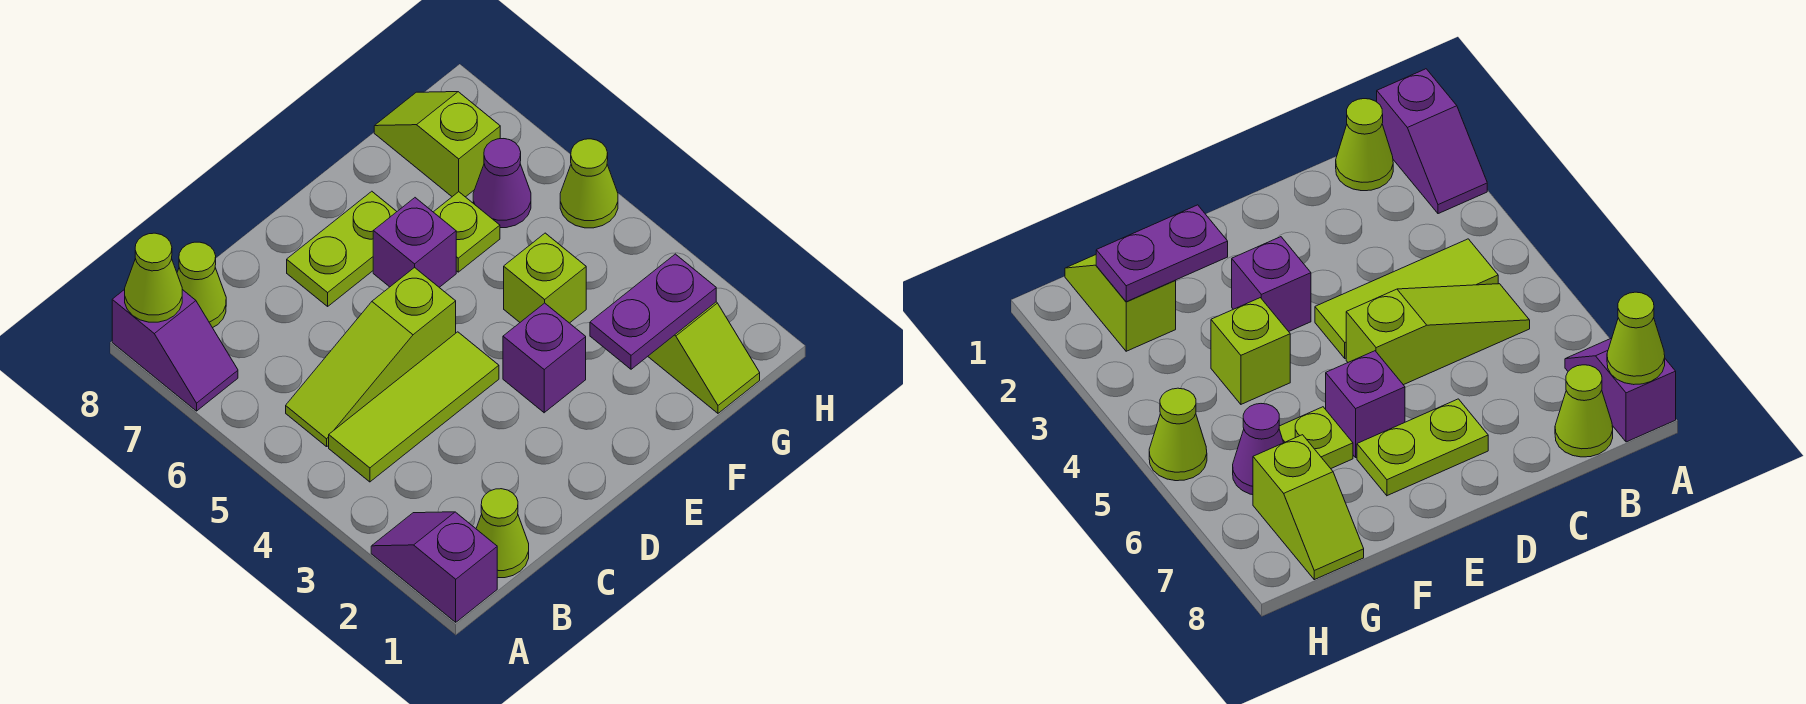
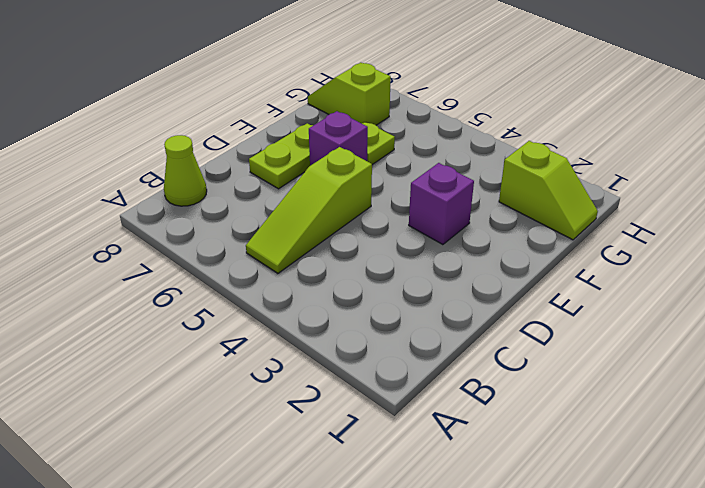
none -> purple 1x2 slope [371,512,497,622]
none -> purple 1x2 slope [112,289,238,411]
none -> lime 1x1 cone [476,489,529,578]

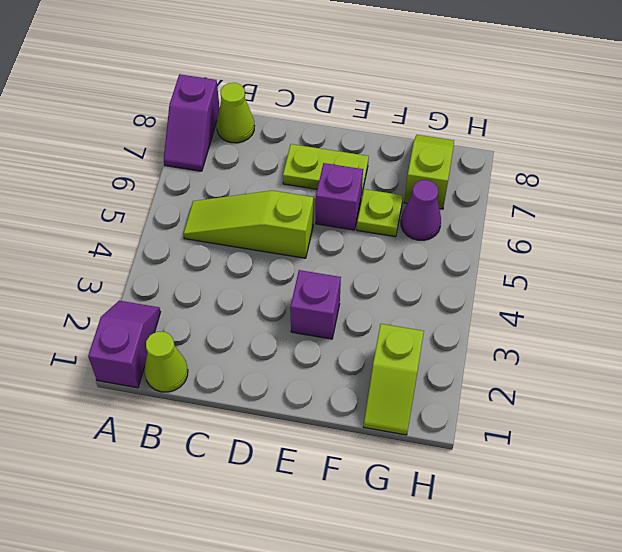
none -> lime 1x3 tile [329,332,499,482]
none -> lime 1x1 brick [504,233,586,323]
none -> lime 1x1 cone [560,139,618,228]

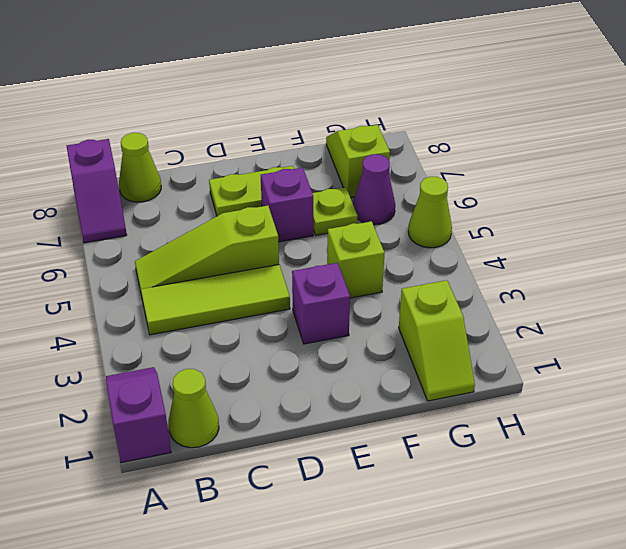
none -> lime 1x1 cone [125,233,182,322]
none -> purple 1x2 plate [590,254,716,369]

